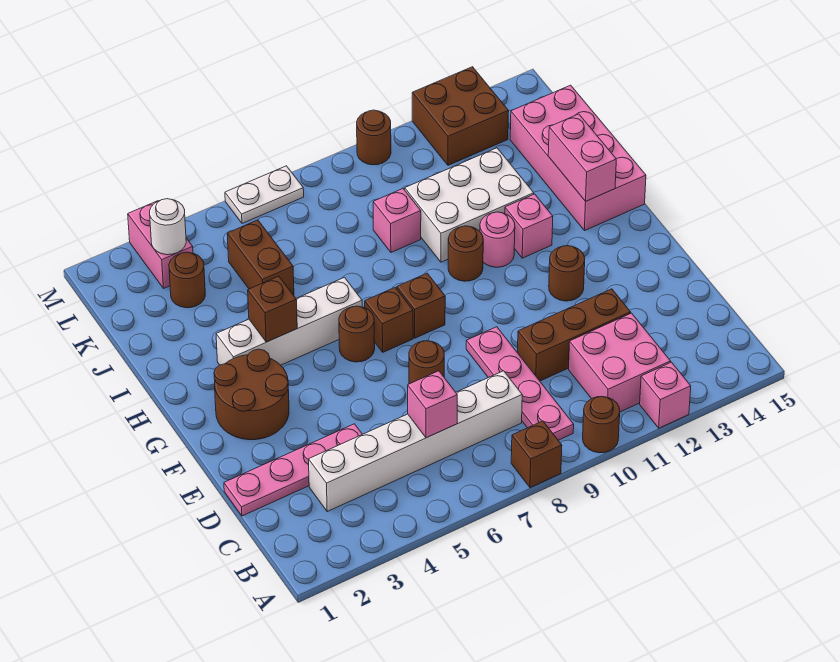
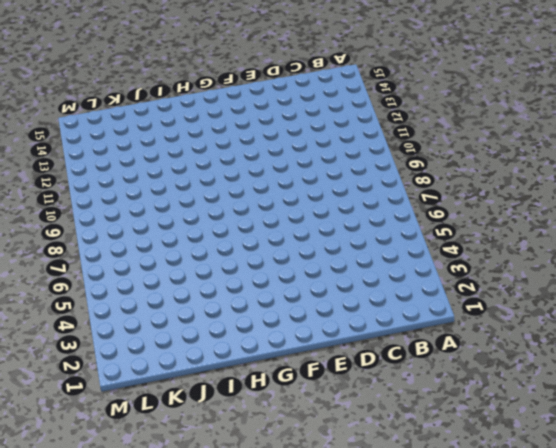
none -> brown 1x1 brick [511,421,562,488]
none -> brown 1x1 round brick [583,396,620,453]
none -> pink 1x1 brick [640,362,691,428]
none -> pink 1x4 plate [466,327,574,440]

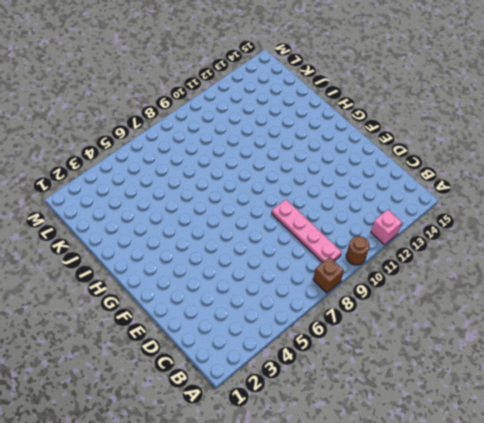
none -> pink 2x2 brick [569,313,671,412]
none -> white 1x6 brick [309,371,522,511]
none -> pink 1x4 plate [224,424,362,516]
none -> brown 1x3 brick [518,289,631,381]

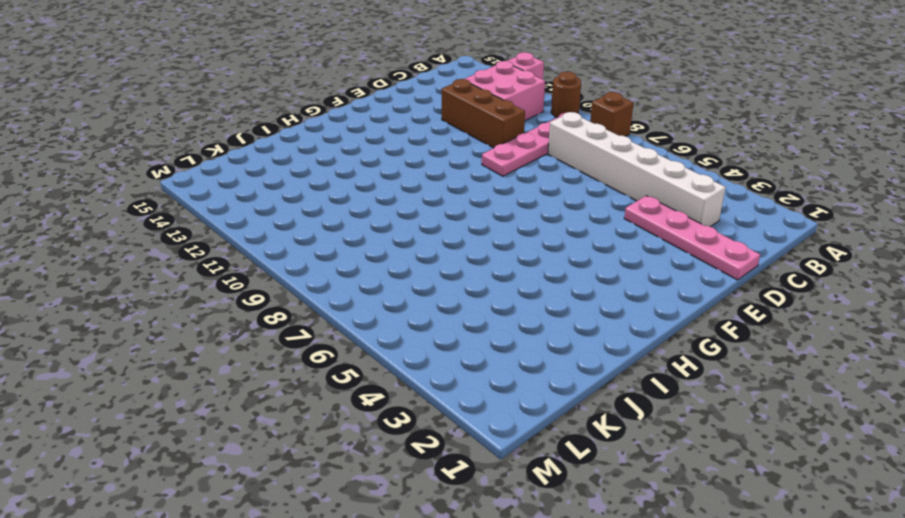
none -> brown 1x1 round brick [409,341,444,384]
none -> brown 2x2 round brick [214,349,289,440]
none -> brown 1x1 round brick [549,245,585,301]
none -> brown 1x1 round brick [339,306,375,362]

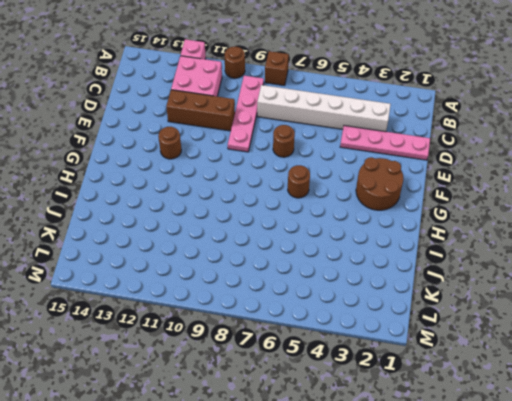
none -> brown 1x1 brick [365,288,413,352]
none -> brown 1x1 brick [397,273,445,338]
none -> white 1x4 brick [216,277,362,365]
none -> brown 1x1 round brick [448,226,483,281]

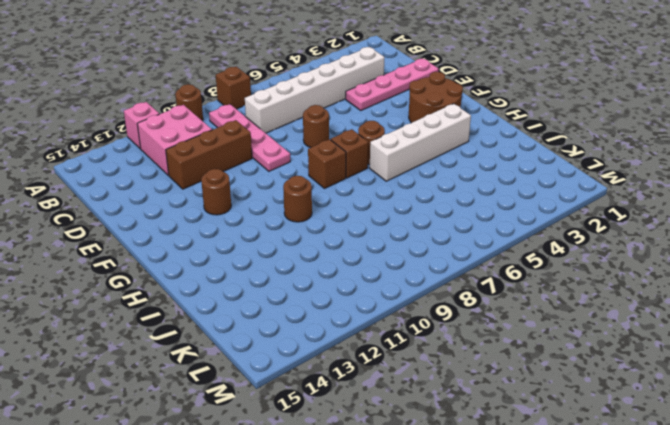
none -> pink 1x1 round brick [480,212,515,267]
none -> pink 1x1 brick [505,194,553,258]
none -> pink 2x4 brick [510,85,646,231]
none -> white 2x3 brick [405,148,534,262]

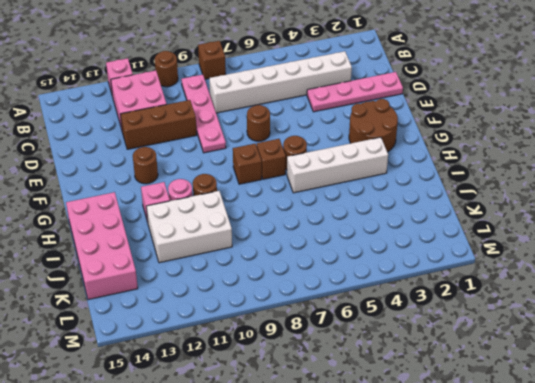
none -> brown 1x2 brick [227,220,294,295]
none -> pink 1x1 brick [373,189,421,252]
none -> brown 1x1 round brick [169,252,205,308]
none -> pink 1x2 brick [128,201,193,288]

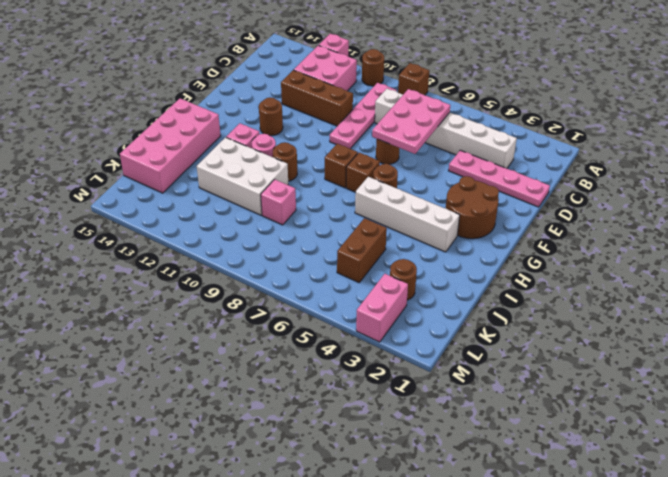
pink 2x3 plate [372,89,450,154] -> pink 1x1 brick [408,371,457,438]
none -> brown 2x2 brick [412,67,509,165]
none -> white 1x2 plate [225,166,304,223]
none -> brown 1x1 round brick [357,110,391,165]
none -> brown 1x1 brick [248,276,297,342]

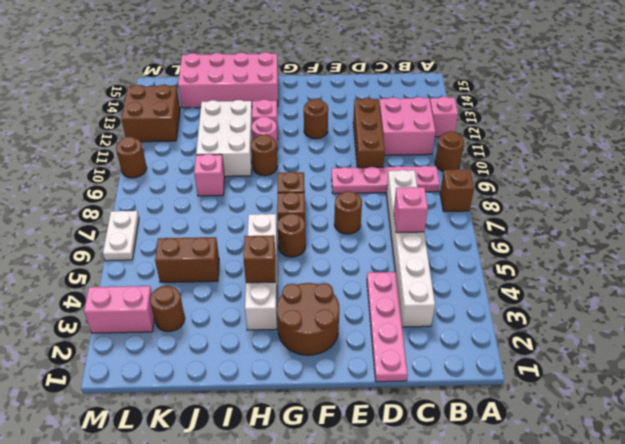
none -> pink 1x2 brick [548,114,616,201]
none -> white 1x1 round brick [150,199,186,255]

